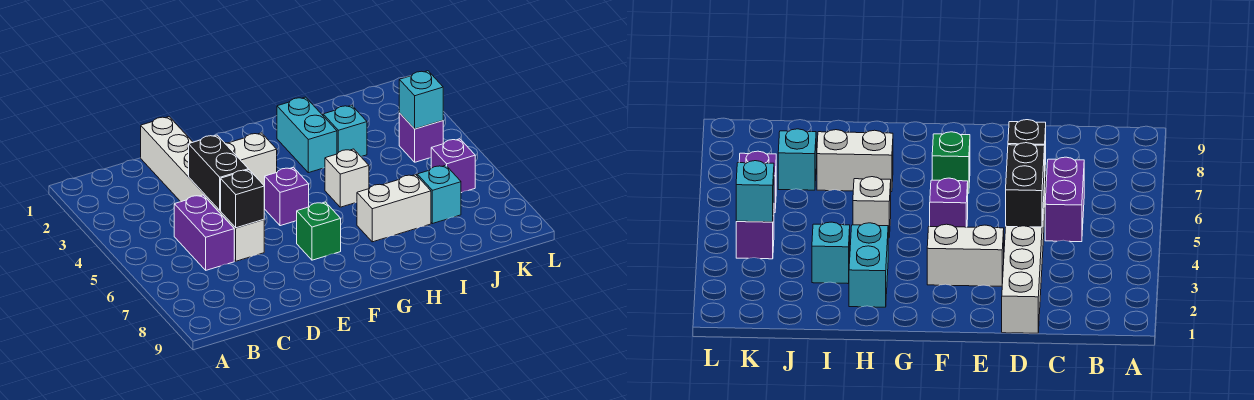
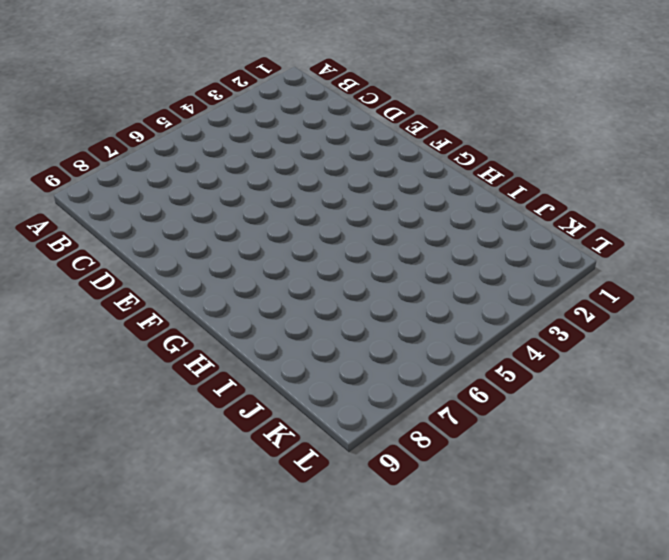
none -> purple 1x2 brick [174,195,234,270]
none -> white 1x6 brick [141,117,264,261]
none -> white 1x2 brick [225,133,277,186]

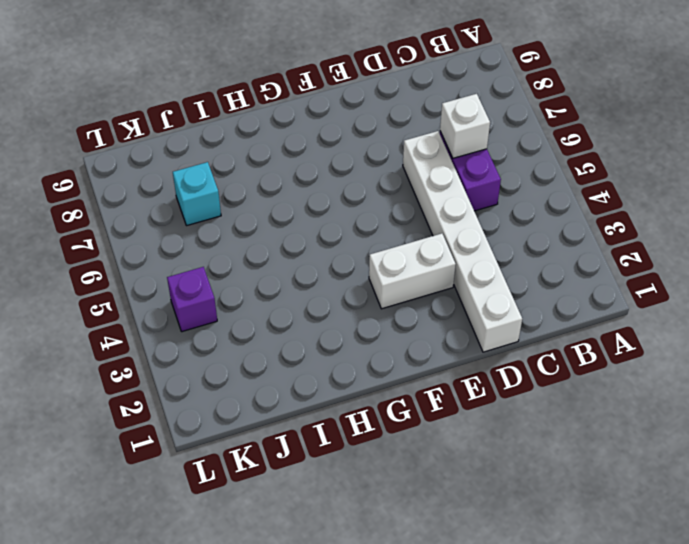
white 1x1 brick [440,94,490,158] -> white 1x1 brick moved to [325,149,369,207]
none -> purple 1x1 brick [264,167,309,226]
none -> green 1x1 brick [297,202,341,260]
none -> cyan 1x2 brick [277,97,337,173]

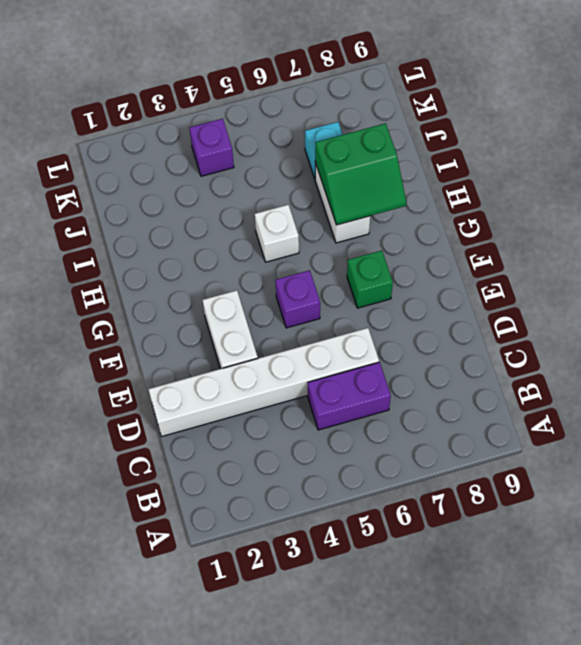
green 2x2 slope [315,123,406,225] -> none
none -> cyan 1x2 brick [277,97,337,173]
none -> cyan 1x1 brick [323,105,367,157]
none -> purple 1x1 brick [431,139,475,193]

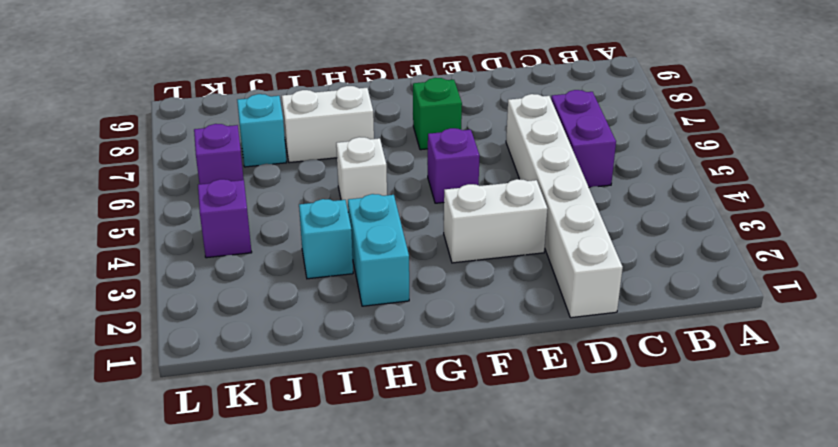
none -> black 1x2 brick [189,135,248,210]
none -> black 1x1 brick [221,170,264,228]
none -> cyan 1x1 brick [399,71,443,129]

